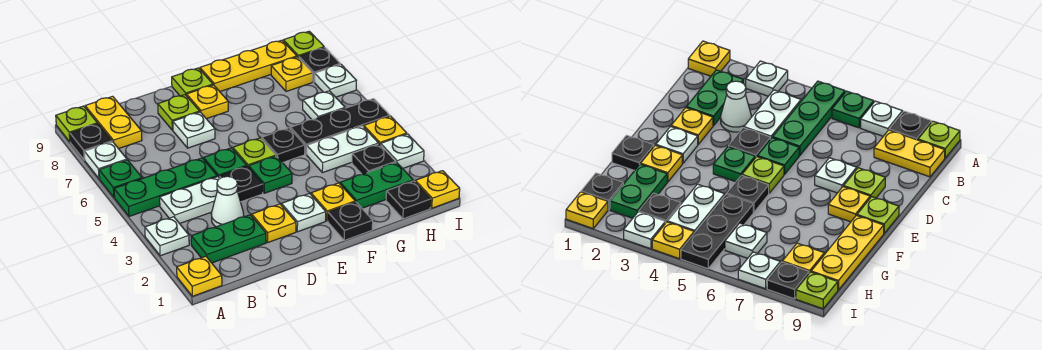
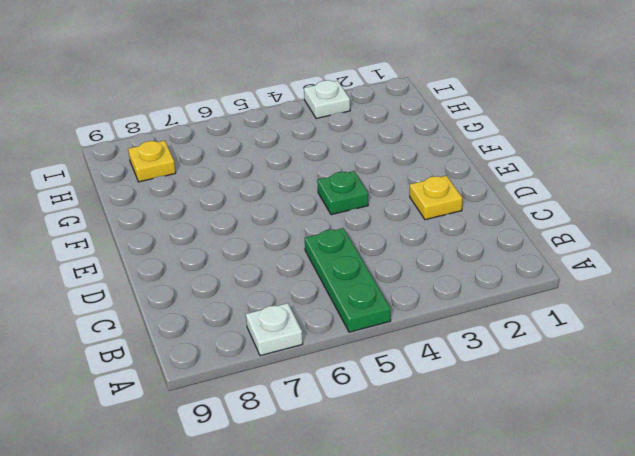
none -> yellow 1x1 plate [177,256,222,296]
none -> white 1x1 plate [145,217,189,256]
none -> green 1x1 plate [99,160,142,197]
none -> black 1x1 plate [70,124,112,160]

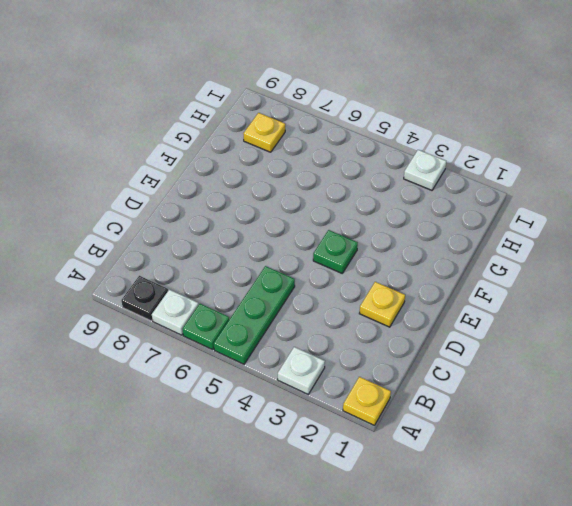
none -> lime 1x1 plate [56,106,97,142]
none -> green 1x2 plate [191,215,266,263]
none -> white 1x2 plate [160,177,220,224]
none -> yellow 1x2 plate [85,96,142,149]

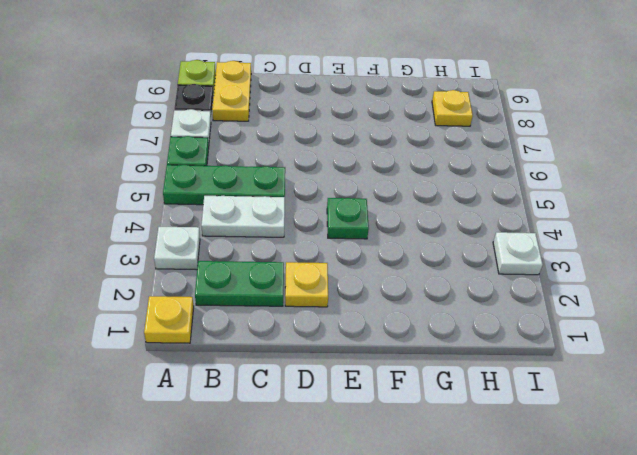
none -> white 1x1 cone [211,176,244,227]
none -> black 1x1 plate [219,166,263,202]
none -> green 1x1 plate [204,148,247,177]
none -> white 1x1 plate [173,112,215,148]

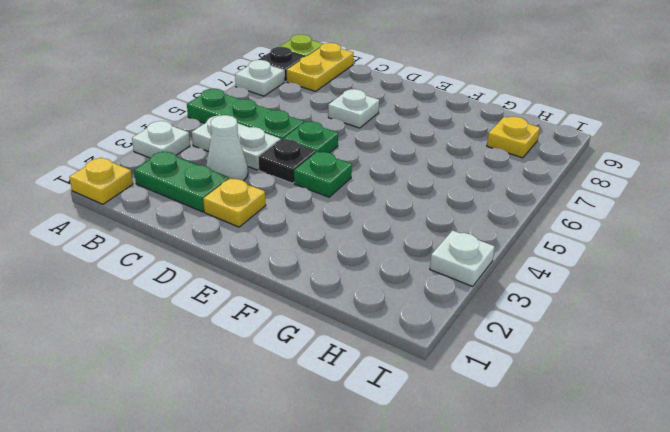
none -> green 1x1 plate [99,160,142,197]
none -> lime 1x1 plate [158,95,200,130]
none -> white 1x1 plate [282,194,326,232]
none -> lime 1x1 plate [233,138,276,167]

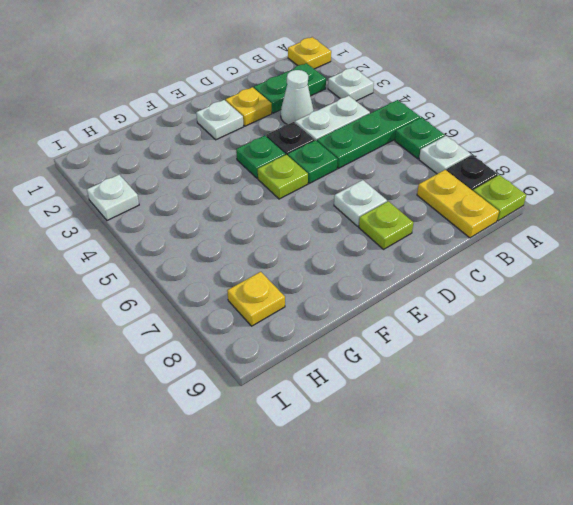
none -> yellow 1x1 plate [187,85,228,119]
none -> lime 1x1 plate [172,68,213,96]
none -> black 1x1 plate [328,202,373,240]
none -> yellow 1x1 plate [311,183,355,221]

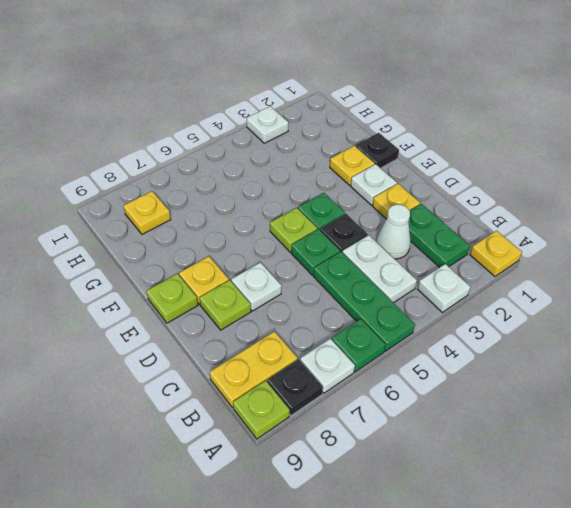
none -> black 1x1 plate [262,128,305,163]
none -> yellow 1x3 plate [200,40,297,91]
none -> green 1x2 plate [340,162,413,208]
none -> white 1x2 plate [307,126,379,173]

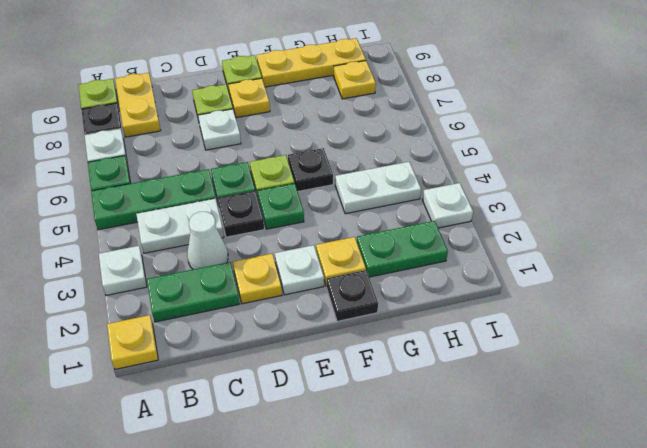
none -> black 1x3 plate [291,99,390,154]
none -> black 1x1 plate [386,181,431,219]
none -> black 1x1 plate [352,144,396,174]
none -> white 1x1 plate [303,91,345,120]

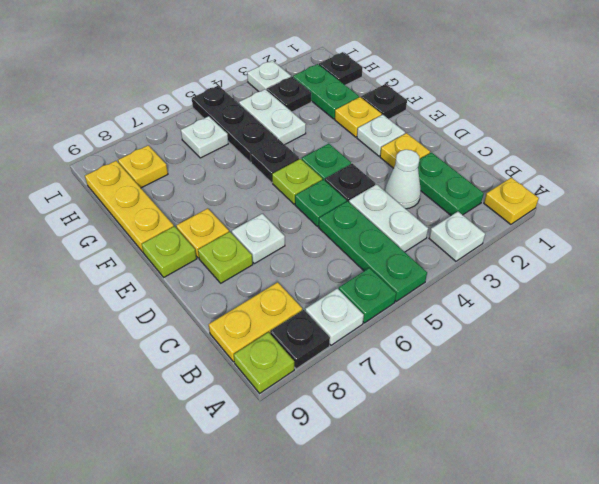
none -> yellow 1x1 plate [415,171,460,208]
none -> yellow 1x1 plate [364,116,407,145]
none -> white 1x1 plate [315,64,356,97]
none -> black 1x1 plate [299,48,340,82]

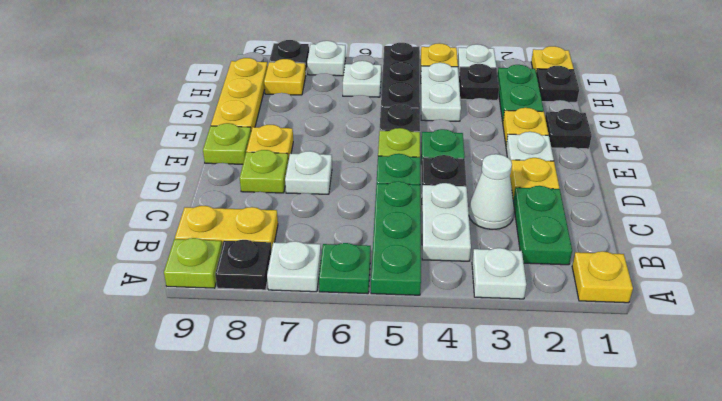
none -> lime 1x1 plate [283,31,324,58]

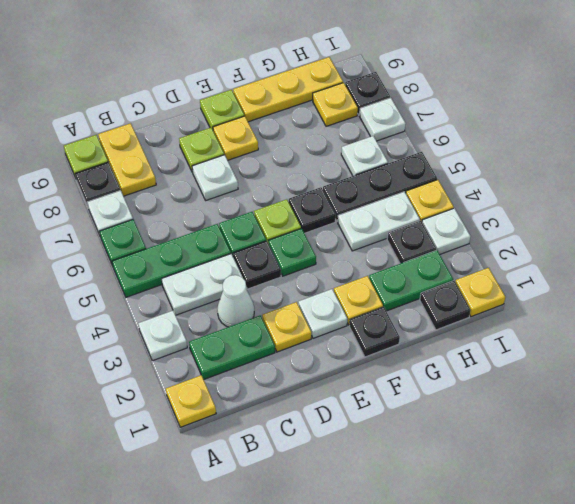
none -> lime 1x1 plate [283,31,324,58]

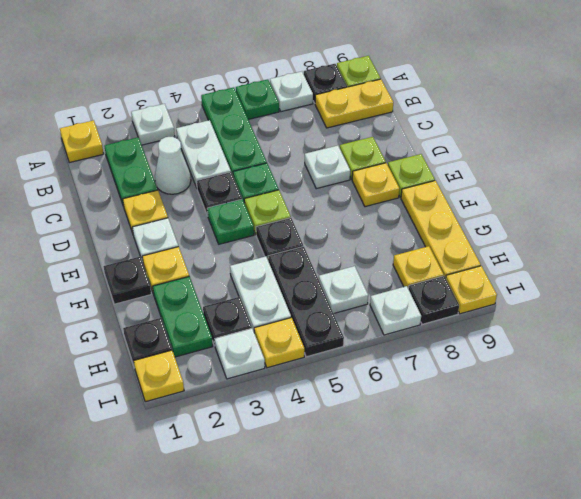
yellow 1x1 plate [446,266,497,314] -> lime 1x1 plate [283,31,324,58]

